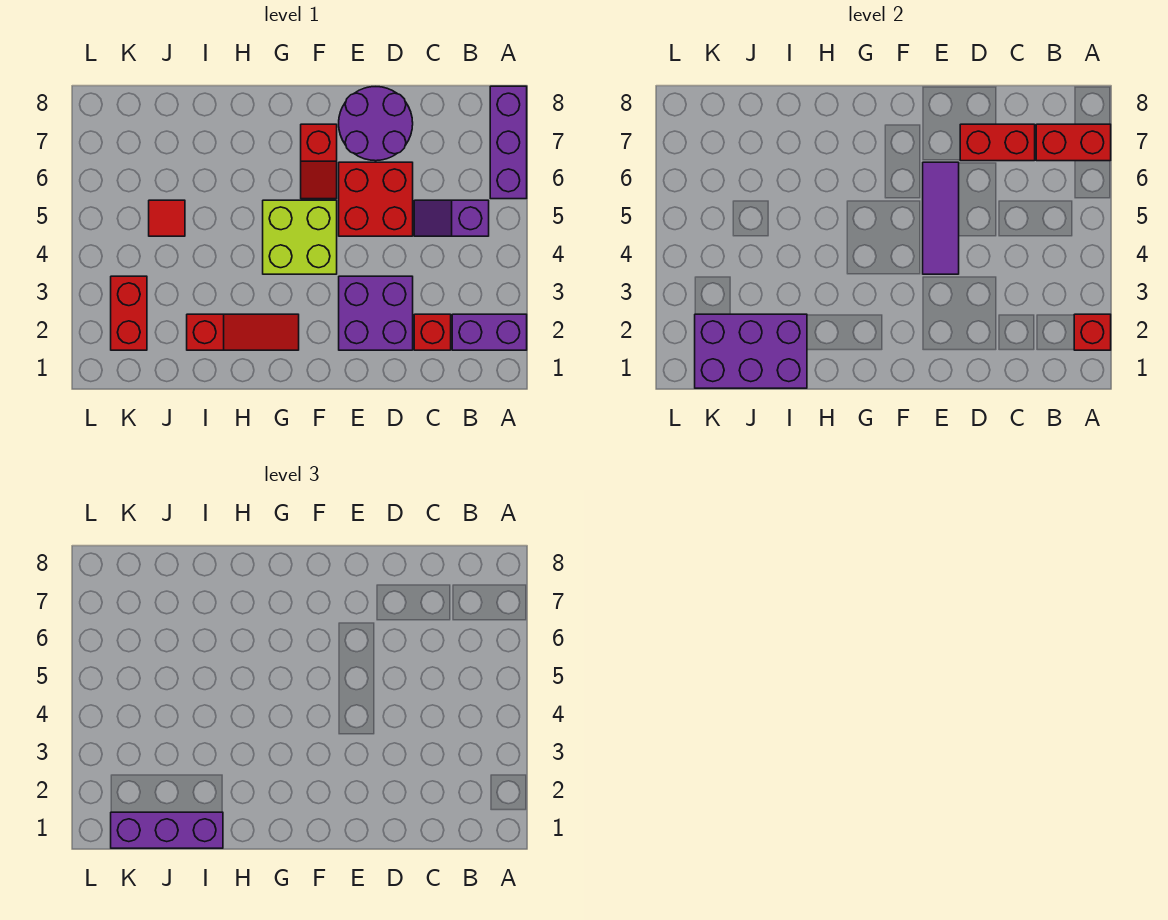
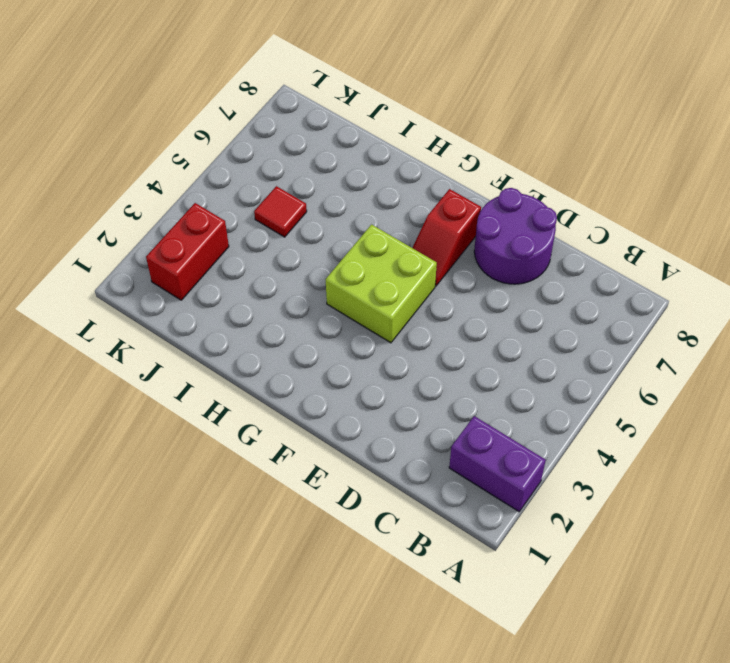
none -> purple 1x3 brick [490,86,527,199]
none -> purple 1x2 slope [414,200,489,236]
none -> red 1x1 brick [414,314,451,350]

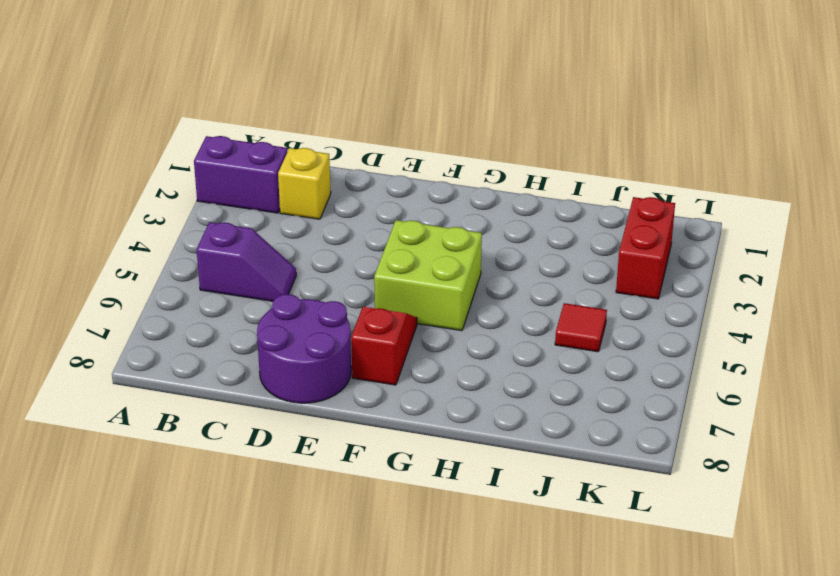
yellow 1x1 brick [278,148,331,219] -> red 1x1 brick [414,314,451,350]
none -> purple 1x3 brick [490,86,527,199]
none -> purple 2x2 brick [339,276,413,350]
none -> red 2x2 brick [339,162,413,236]

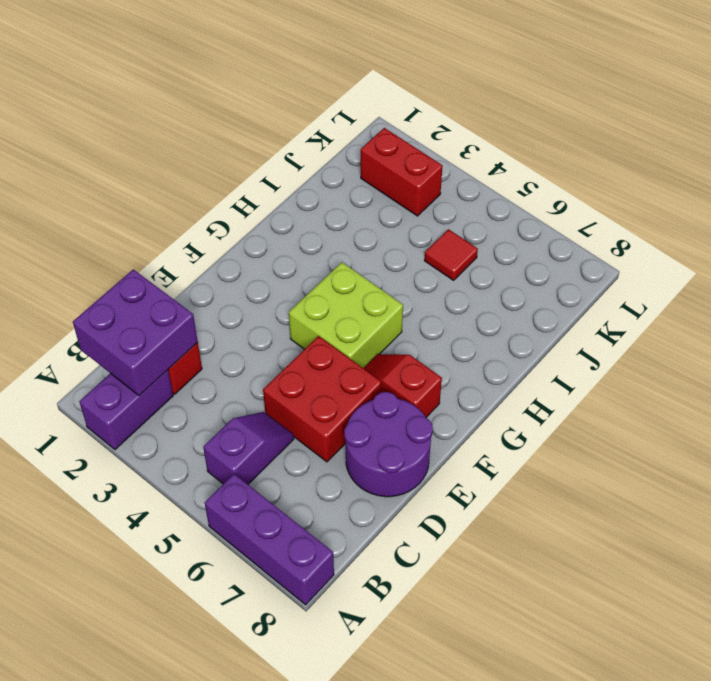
purple 2x2 brick [73,269,198,396] -> purple 2x2 brick moved to [339,276,413,350]
none -> red 1x3 slope [187,314,299,350]
none -> red 1x1 brick [1074,314,1111,350]
none -> red 1x2 brick [1036,124,1111,161]

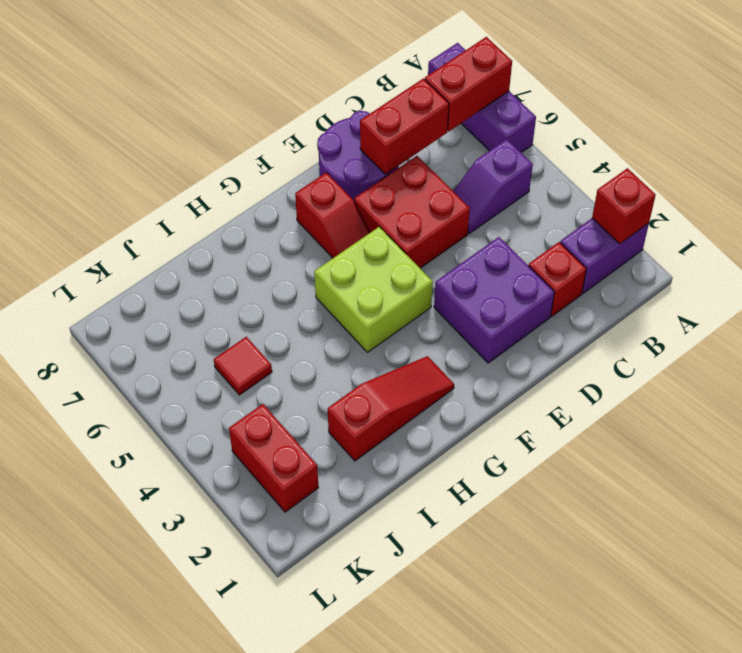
none -> purple 1x3 tile [923,162,959,274]
none -> purple 2x3 brick [695,314,807,388]
none -> purple 1x3 brick [111,812,223,848]

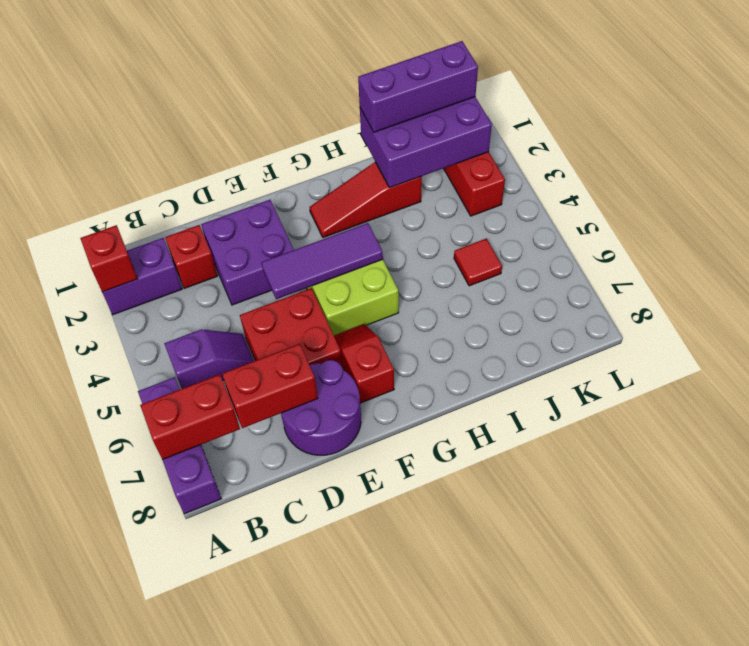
purple 1x3 tile [261,223,383,299] -> purple 1x3 tile turned to [923,162,959,274]

